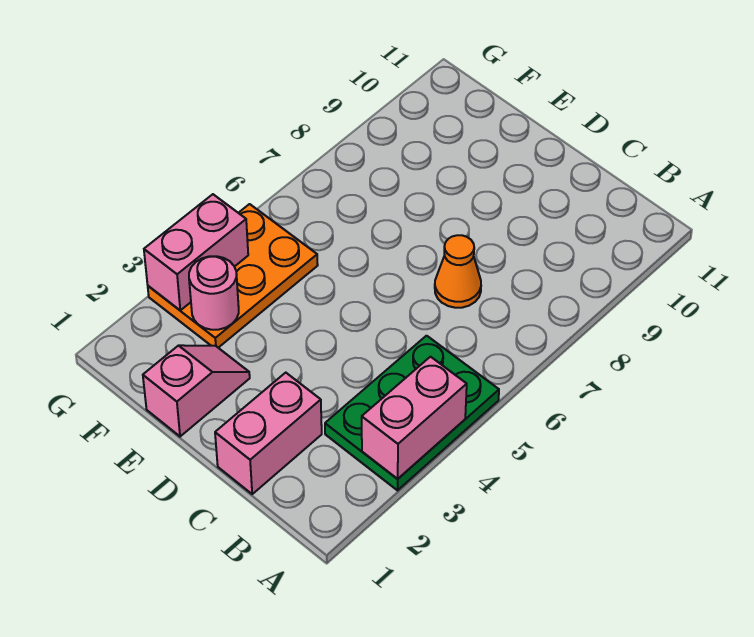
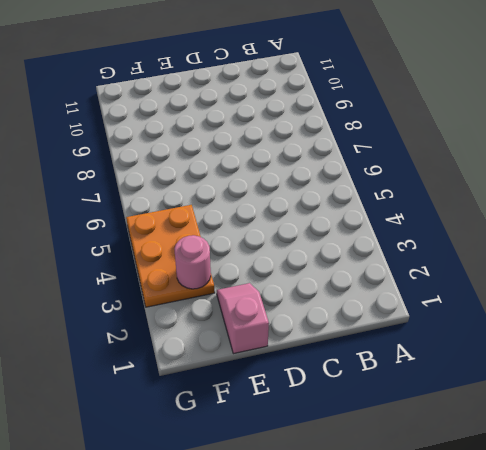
none -> green 2x3 plate [325,336,499,490]
none -> pink 1x2 brick [215,373,322,494]

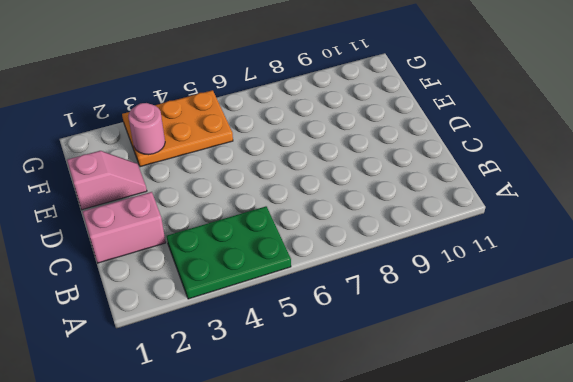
none -> orange 1x1 cone [435,235,481,308]
none -> pink 1x2 brick [362,357,467,479]

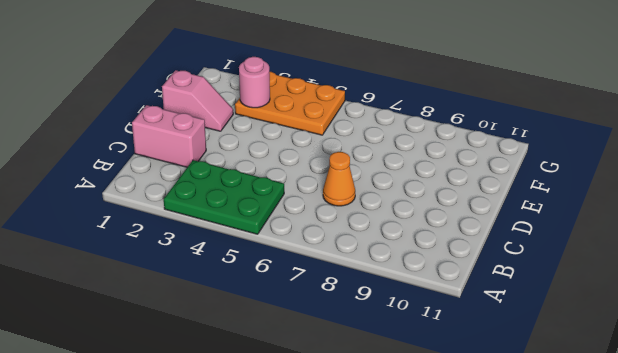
none -> pink 1x2 brick [362,357,467,479]
none -> pink 1x2 brick [144,194,248,310]

